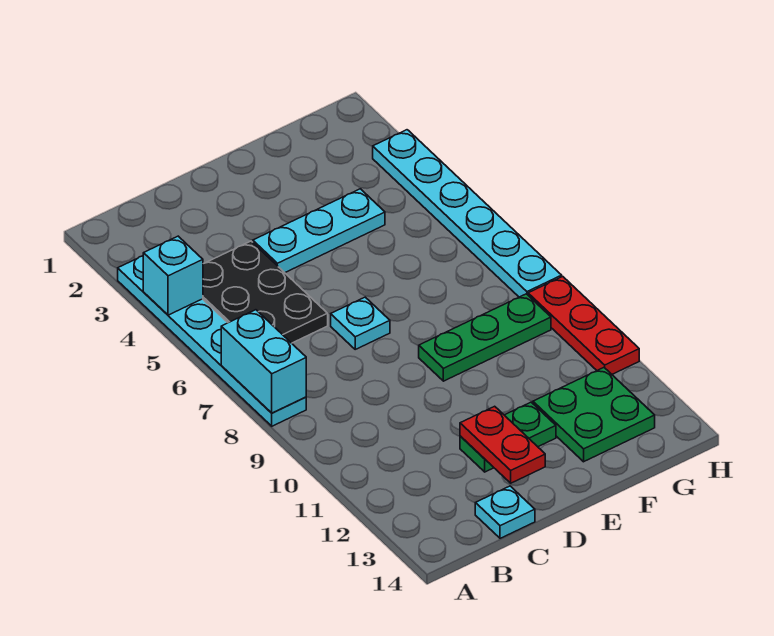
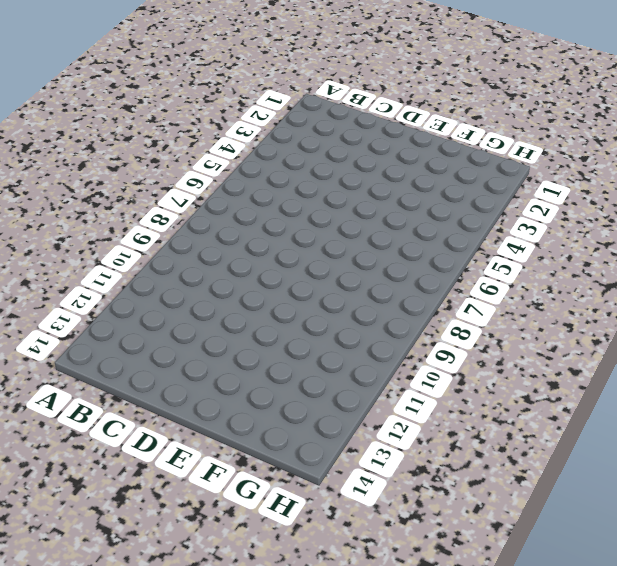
none -> cyan 1x6 plate [118,256,306,426]
none -> black 2x3 plate [203,241,328,343]
none -> cyan 1x1 plate [475,486,535,538]

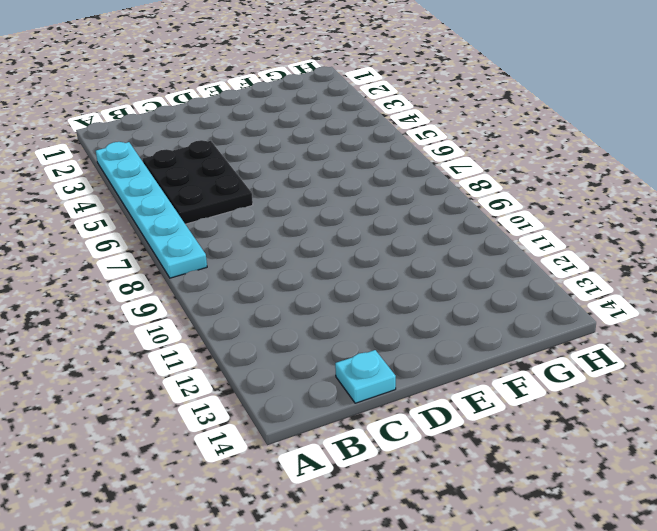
none -> cyan 1x3 plate [253,189,385,273]
none -> cyan 1x1 plate [331,297,390,349]
none -> green 1x2 plate [460,402,556,472]

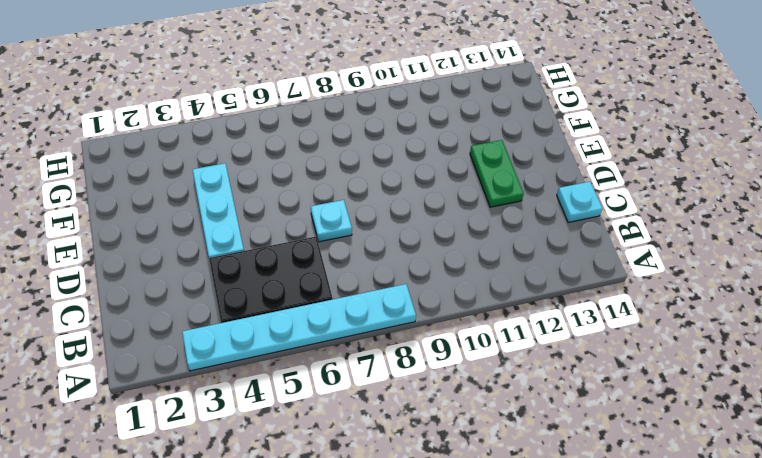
none -> green 1x3 plate [419,294,551,381]
none -> green 2x2 plate [533,368,655,462]
none -> cyan 1x6 plate [373,130,562,297]

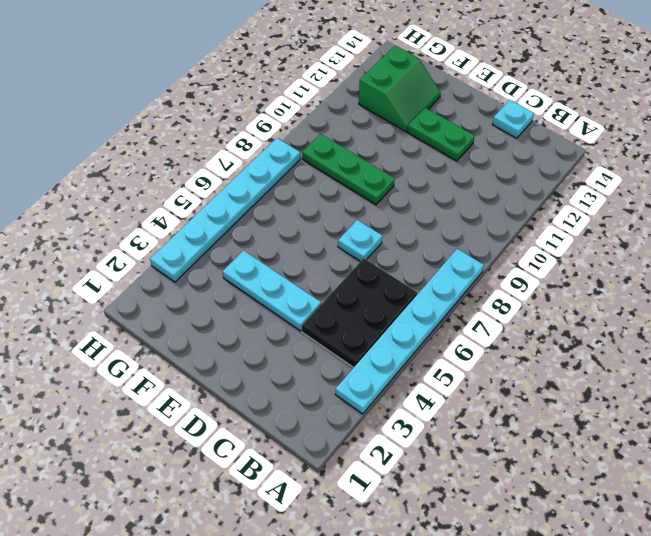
green 2x2 slope [359,46,441,132] -> green 2x2 plate [533,368,655,462]
none -> red 1x3 plate [528,277,639,374]
none -> cyan 1x1 brick [143,236,203,315]
none -> cyan 1x2 brick [221,310,306,413]

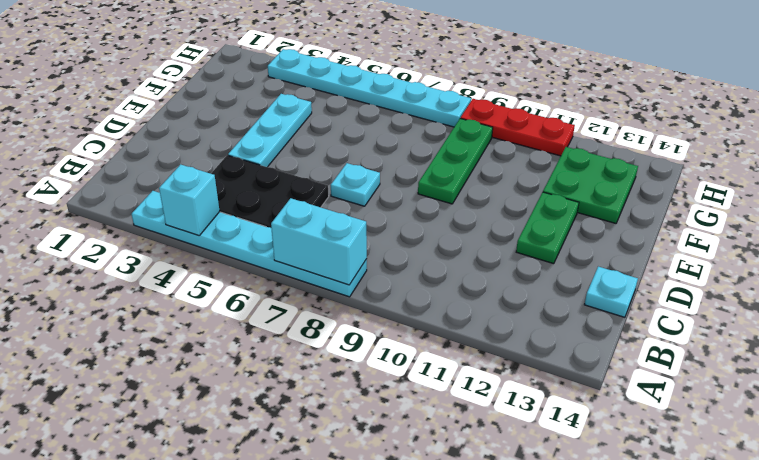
none -> red 1x2 plate [460,406,545,483]

